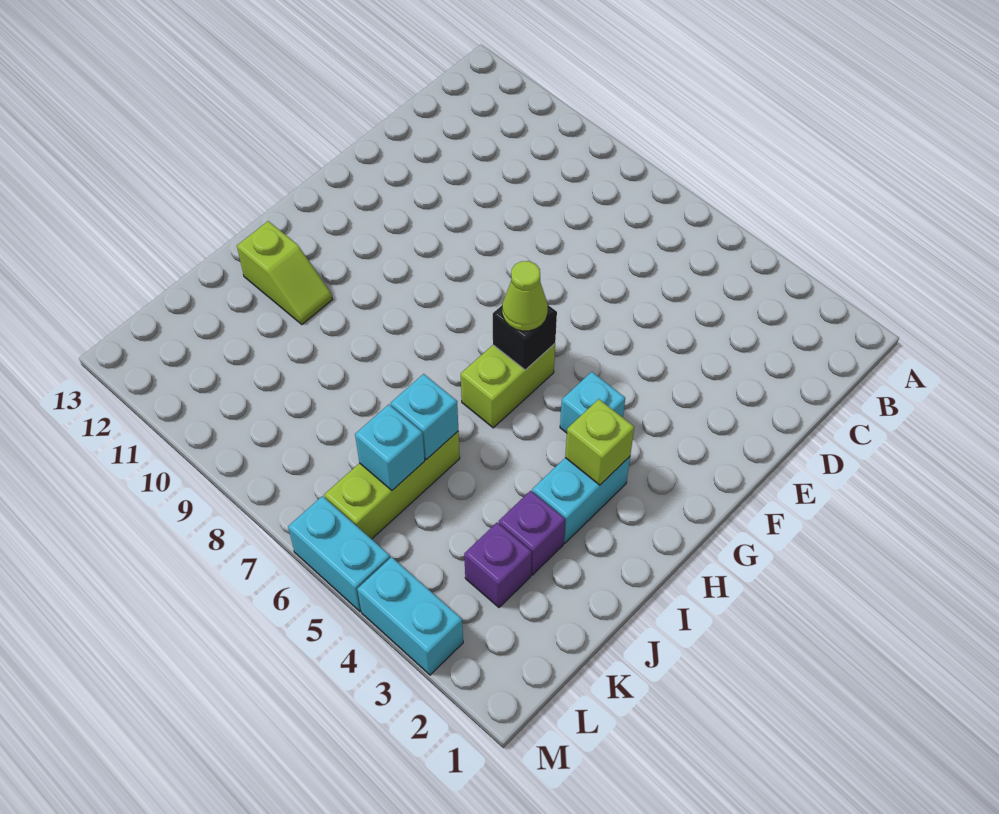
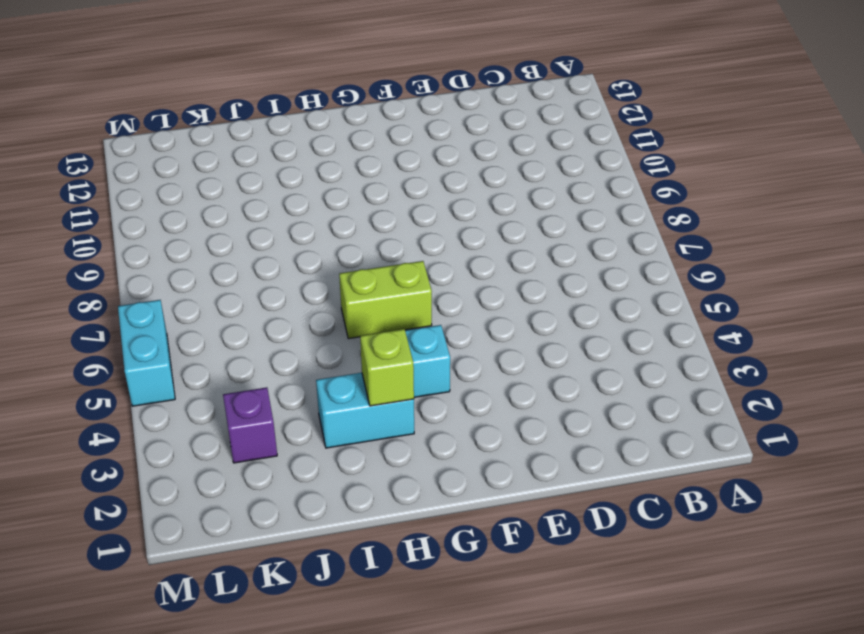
none -> lime 1x2 slope [237,221,332,325]
none -> purple 1x1 brick [499,491,565,575]
none -> lime 1x3 brick [324,431,460,539]

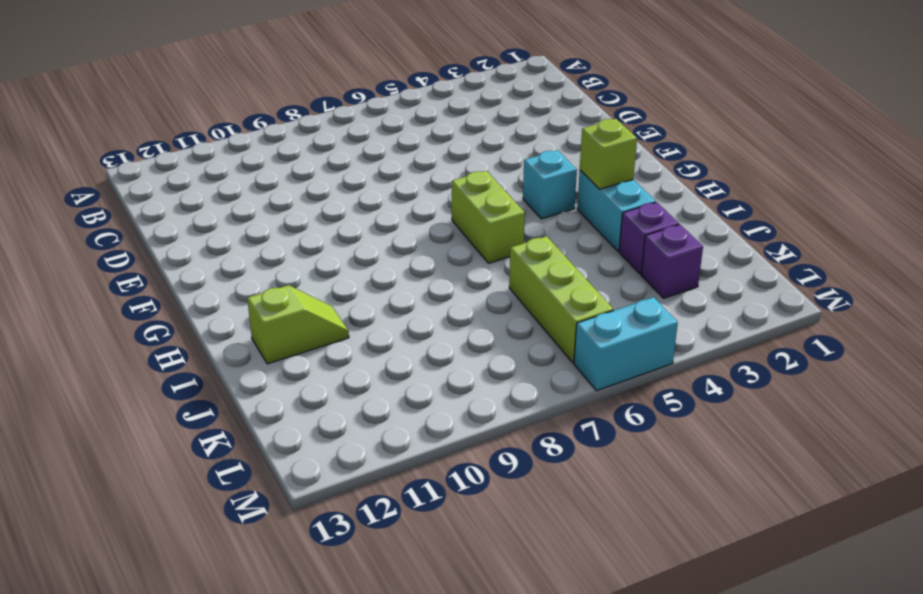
none -> cyan 1x2 brick [357,557,463,675]
none -> black 1x1 brick [493,305,557,370]
none -> cyan 1x1 brick [391,374,458,459]

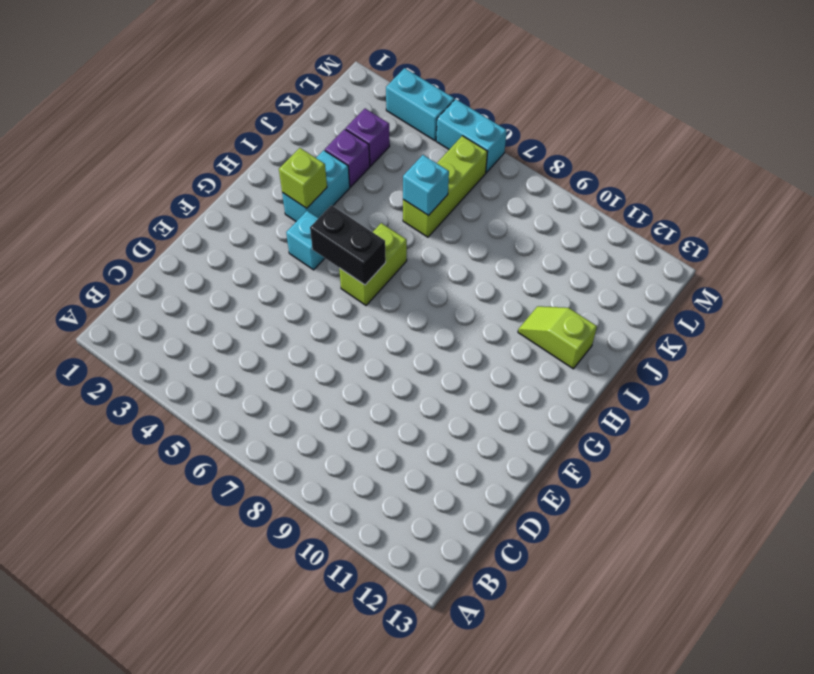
black 1x2 brick [310,205,386,285] -> black 1x1 brick [493,305,557,370]
none -> cyan 1x1 brick [355,404,425,491]
none -> lime 1x1 cone [502,261,548,331]

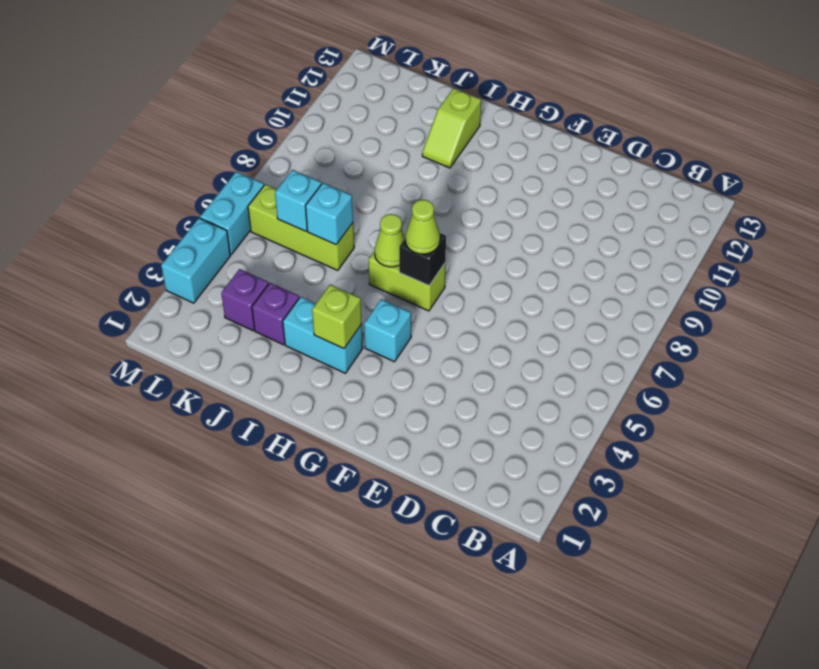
lime 1x1 cone [375,214,405,267] -> none

